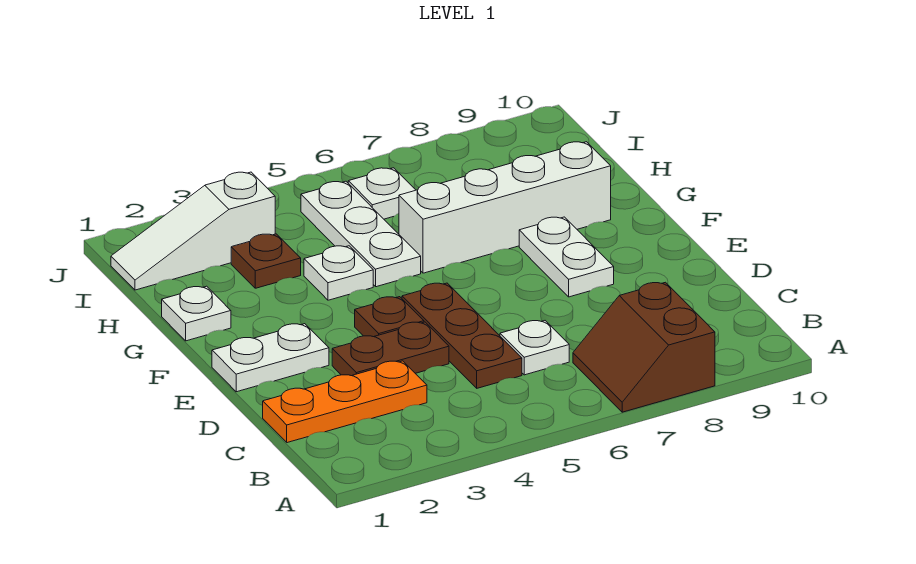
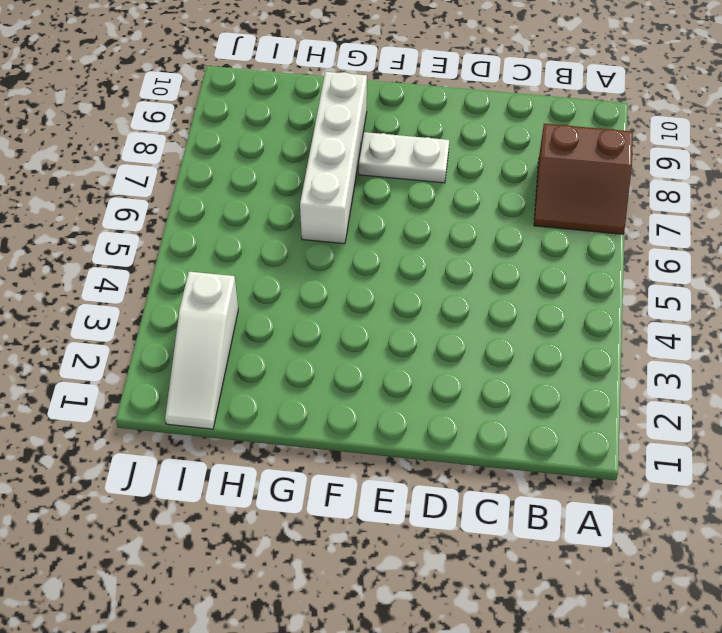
none -> orange 1x3 plate [263,361,427,443]
none -> brown 1x3 plate [402,283,522,388]
none -> white 1x1 plate [500,321,569,375]

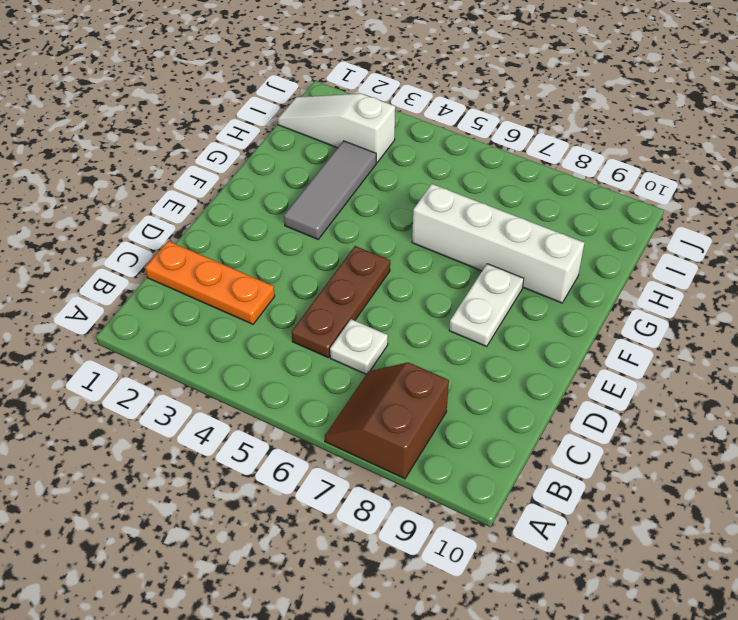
grey 1x3 tile [284,141,376,239] -> brown 1x1 plate [231,234,301,288]
none -> brown 1x2 plate [332,322,449,376]
none -> white 1x2 plate [212,324,329,392]
none -> brown 1x1 plate [355,297,424,337]

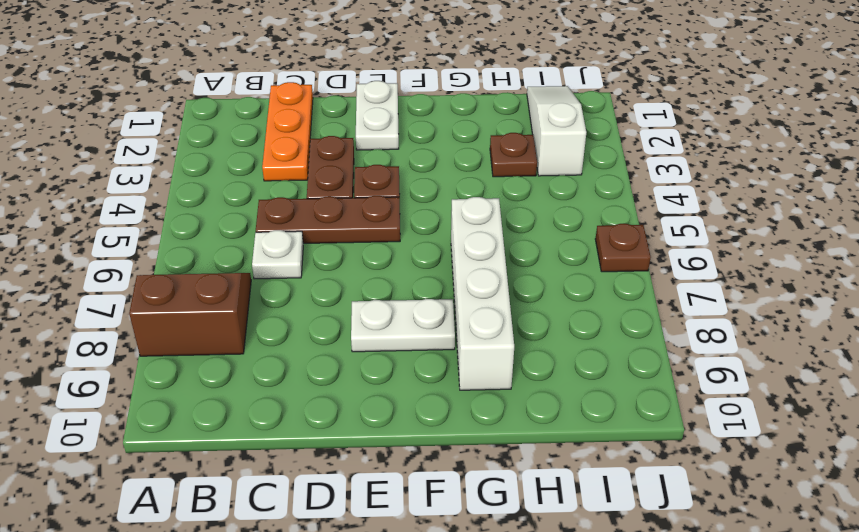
brown 1x1 plate [595,224,651,272] -> none
none -> white 1x1 plate [162,286,231,341]
none -> white 1x1 plate [304,246,373,300]
none -> white 1x3 plate [301,181,421,287]

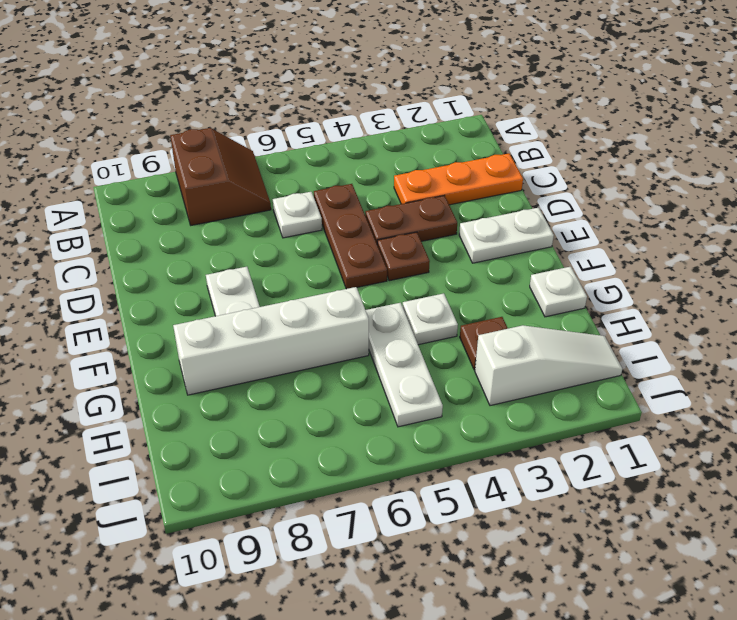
none -> white 1x1 plate [348,168,415,219]

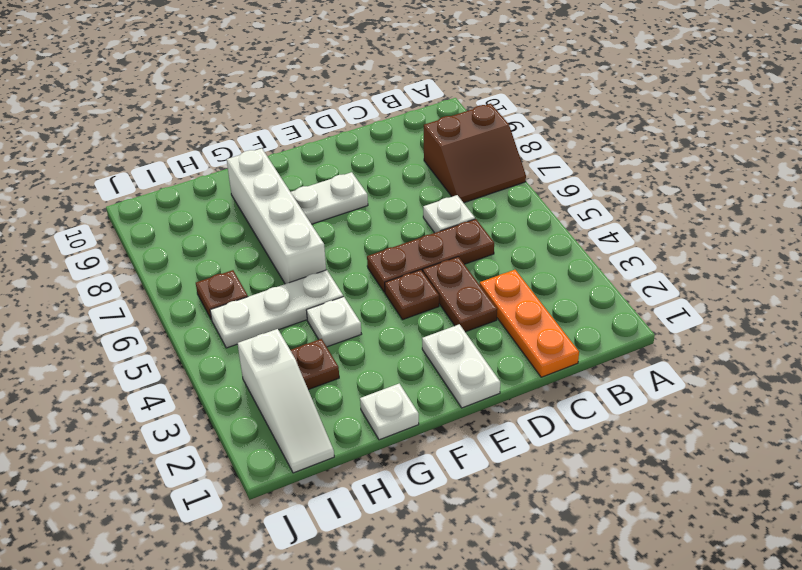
brown 1x1 plate [196,270,248,320] -> white 1x1 plate [348,168,415,219]

